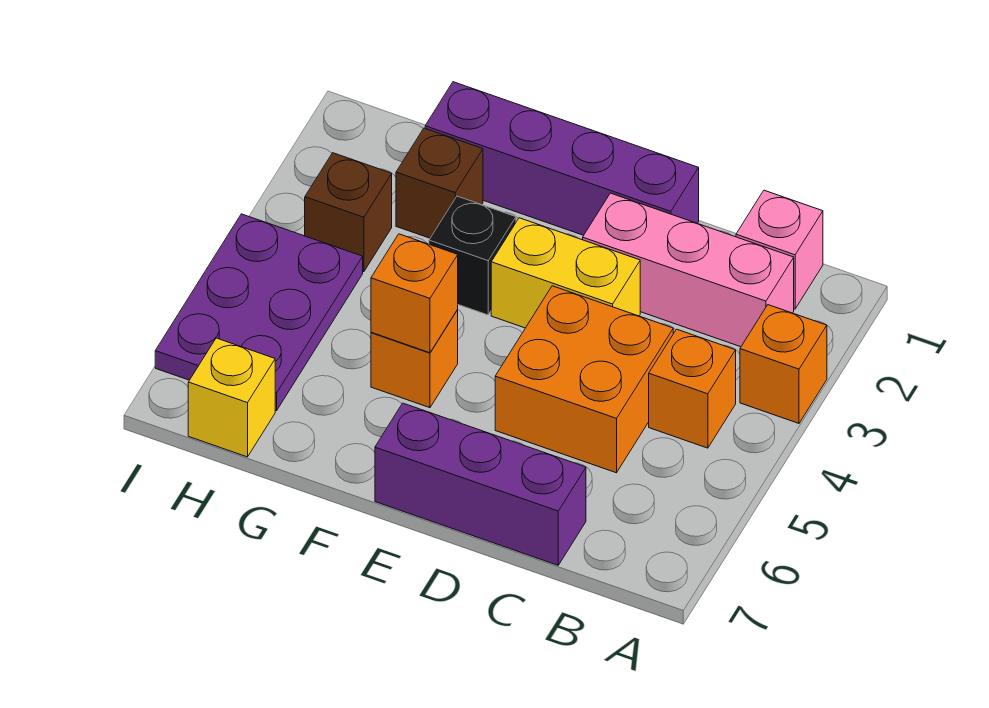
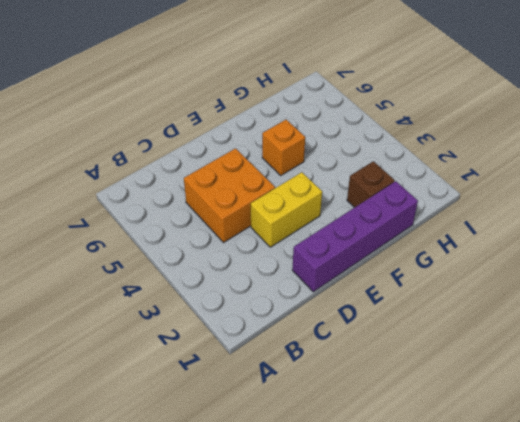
none -> orange 1x1 brick [740,305,827,423]
none -> pink 1x1 brick [736,190,823,309]
none -> pink 1x3 brick [583,193,794,347]

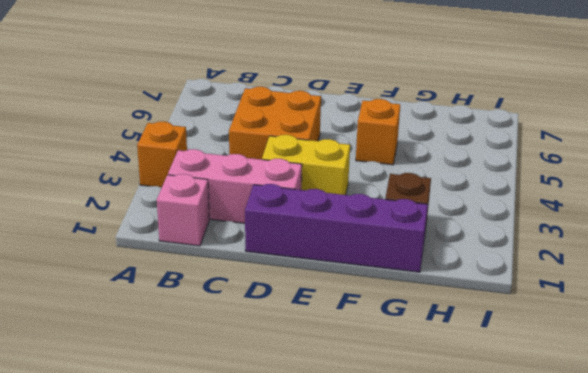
none -> orange 1x1 brick [649,329,736,448]
none -> purple 1x3 brick [375,403,586,565]
none -> black 1x1 brick [429,196,516,315]

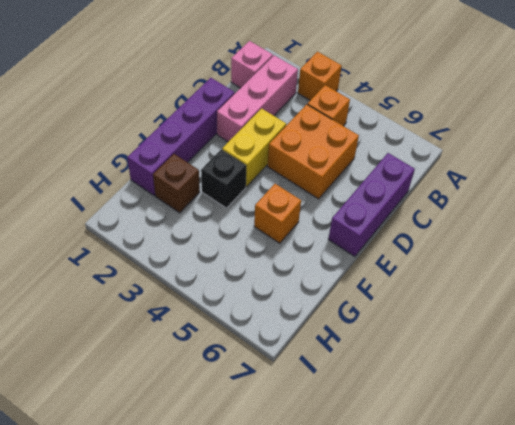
none -> brown 1x1 brick [305,153,392,272]
none -> purple 2x3 plate [155,214,363,411]
none -> yellow 1x1 brick [188,338,275,457]

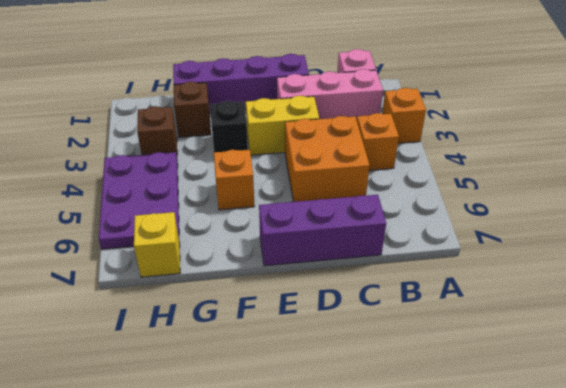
none -> orange 1x1 brick [371,234,458,353]

